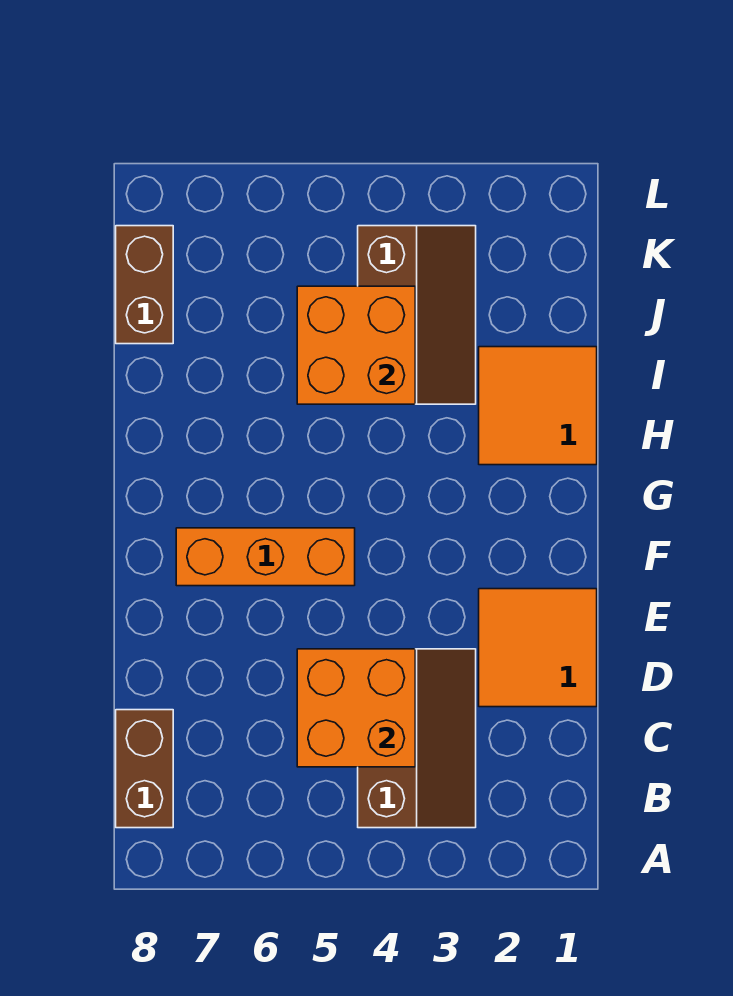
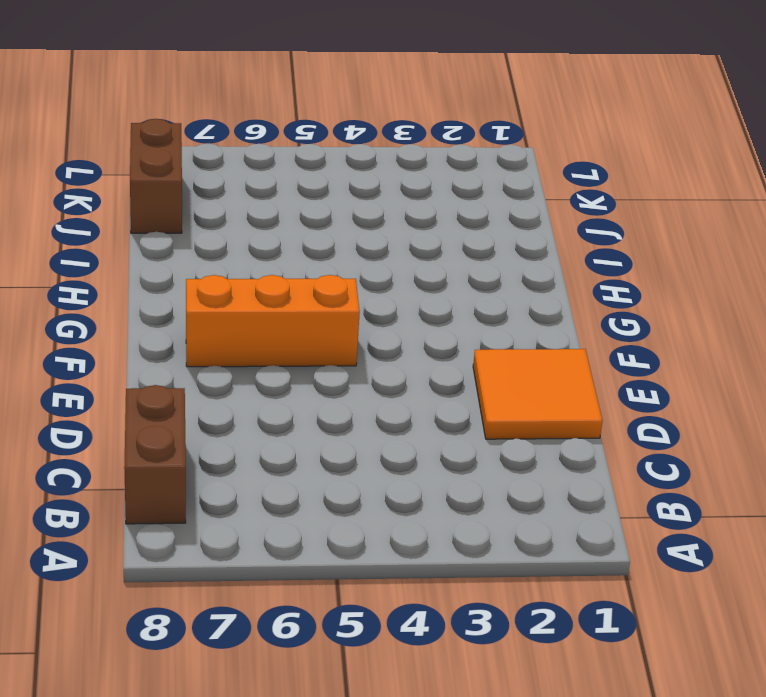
none -> brown 2x3 slope [358,649,476,828]
none -> orange 2x2 tile [479,347,597,465]

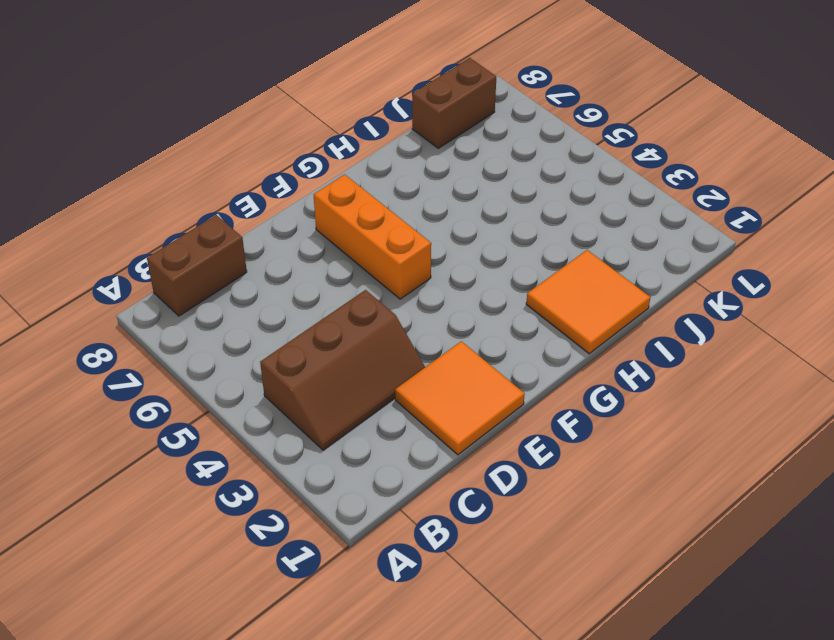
none -> brown 2x3 slope [358,226,476,404]
none -> orange 2x2 brick [297,649,415,767]

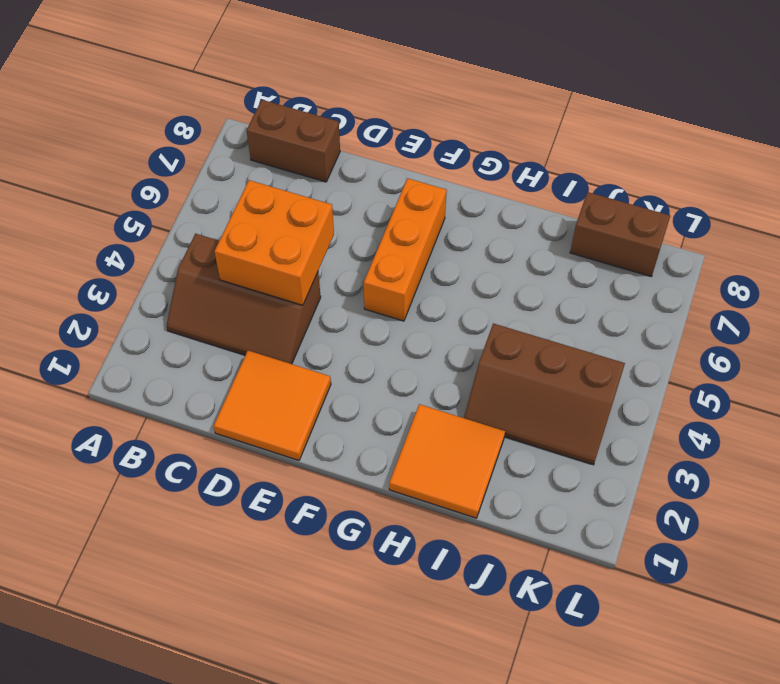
none -> orange 2x2 brick [297,286,415,404]

